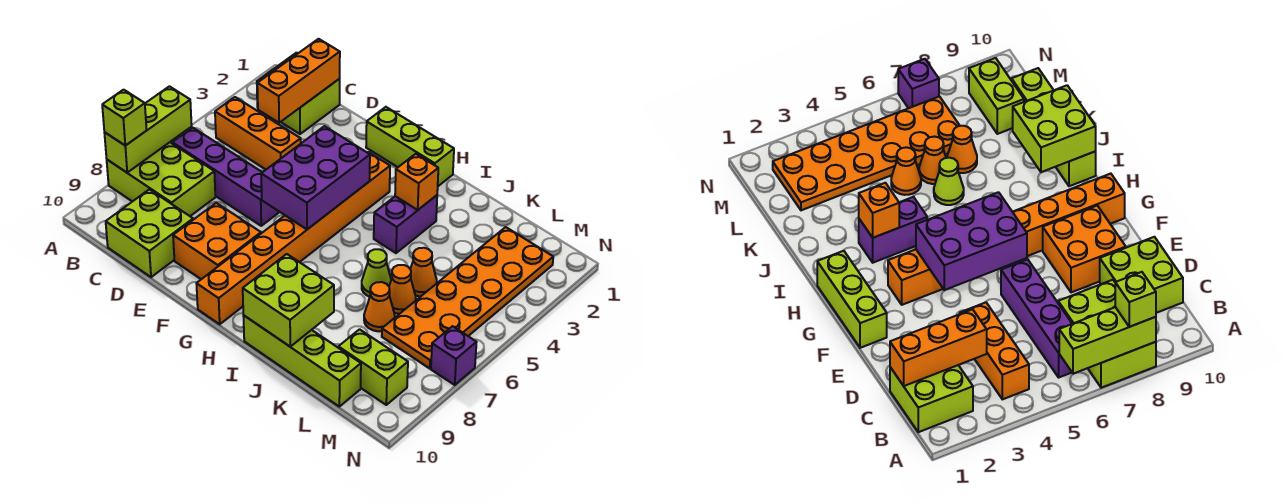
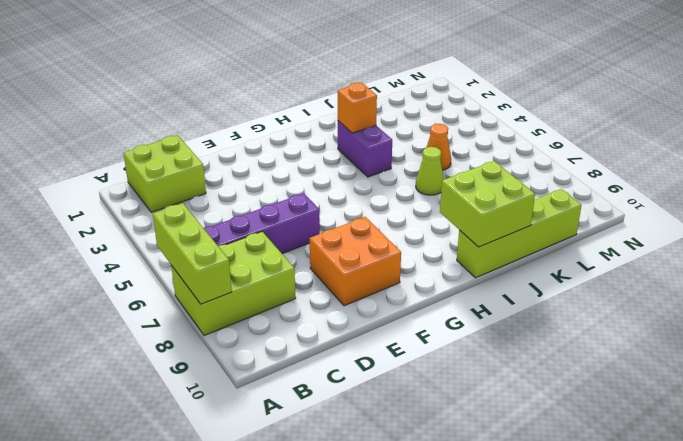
none -> orange 1x3 brick [215,97,301,169]
none -> lime 2x2 brick [106,189,193,277]
none -> lime 1x3 brick [366,107,454,186]

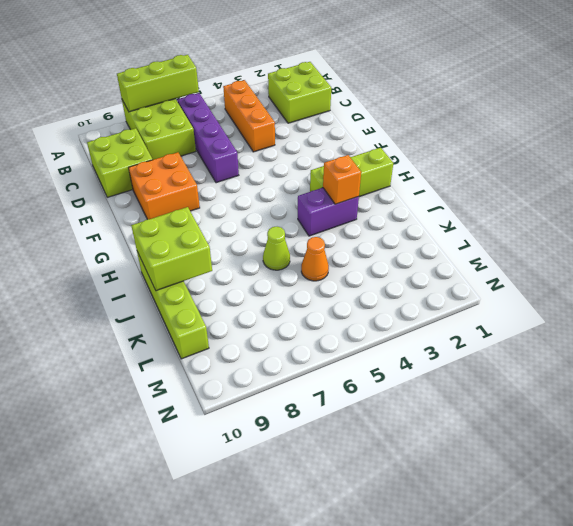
lime 1x3 brick [310,148,393,197] -> lime 1x3 brick turned to [366,107,454,186]
none -> orange 1x8 brick [196,152,390,324]
none -> orange 1x1 cone [389,265,416,314]
none -> orange 1x1 cone [364,282,395,331]

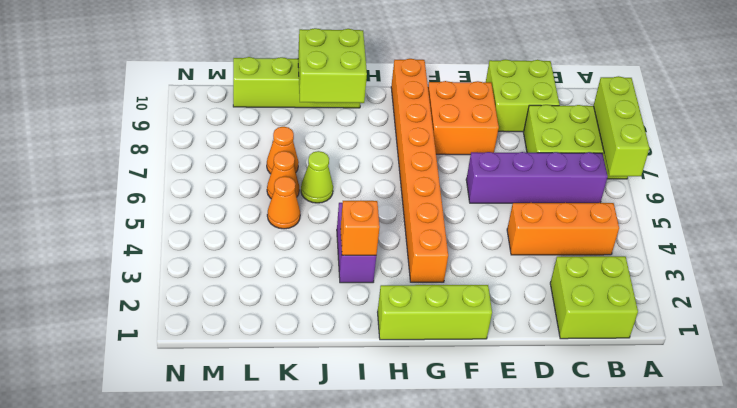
none -> orange 2x6 plate [382,227,553,368]
none -> lime 1x2 brick [338,329,408,405]
none -> purple 1x1 brick [431,326,477,385]

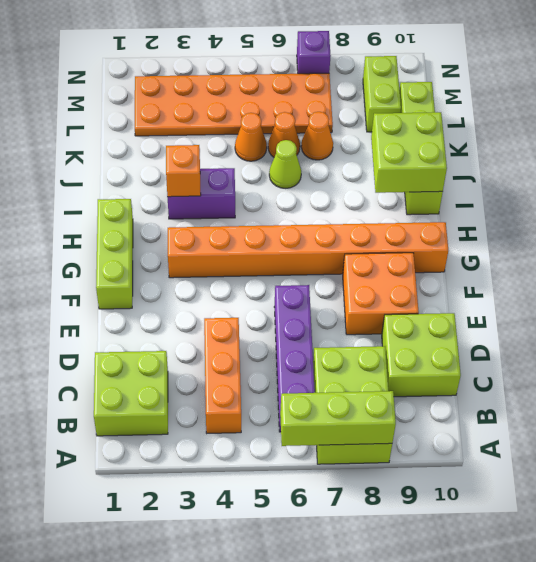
none -> orange 1x3 brick [257,39,340,123]
none -> purple 2x3 brick [261,126,370,229]
none -> lime 1x1 brick [102,90,147,146]

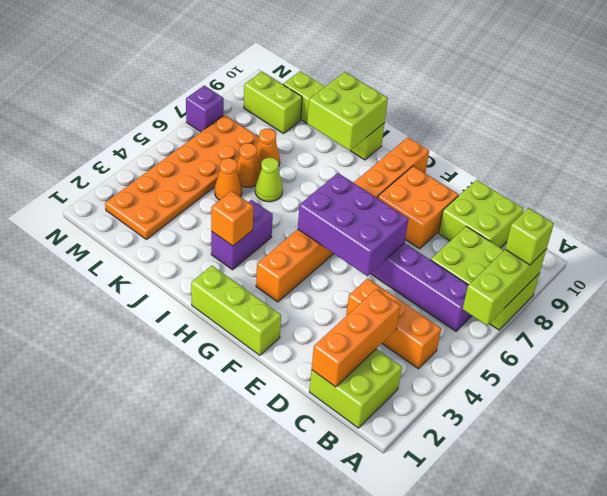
purple 2x3 brick [298,173,409,276] -> purple 2x3 brick turned to [261,126,370,229]

